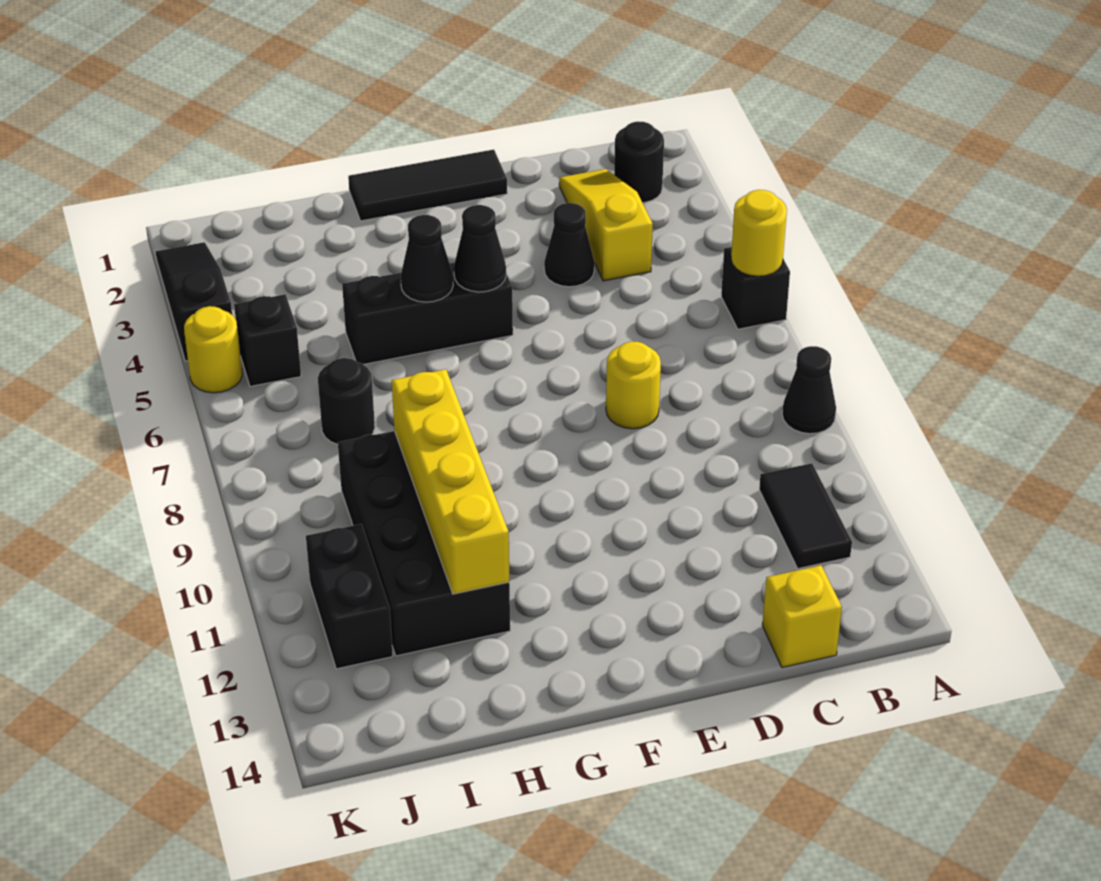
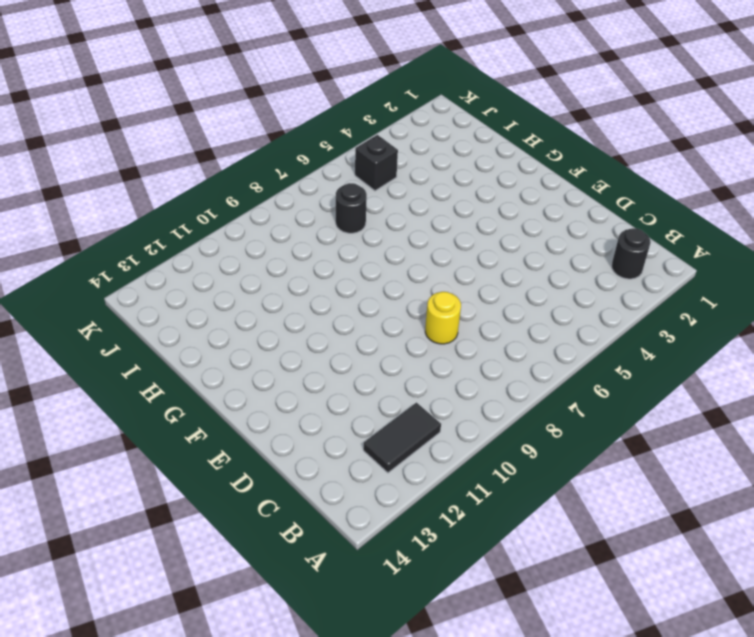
none -> black 1x1 brick [721,247,790,329]
none -> black 1x1 cone [782,346,836,434]
none -> yellow 1x3 slope [559,169,653,281]

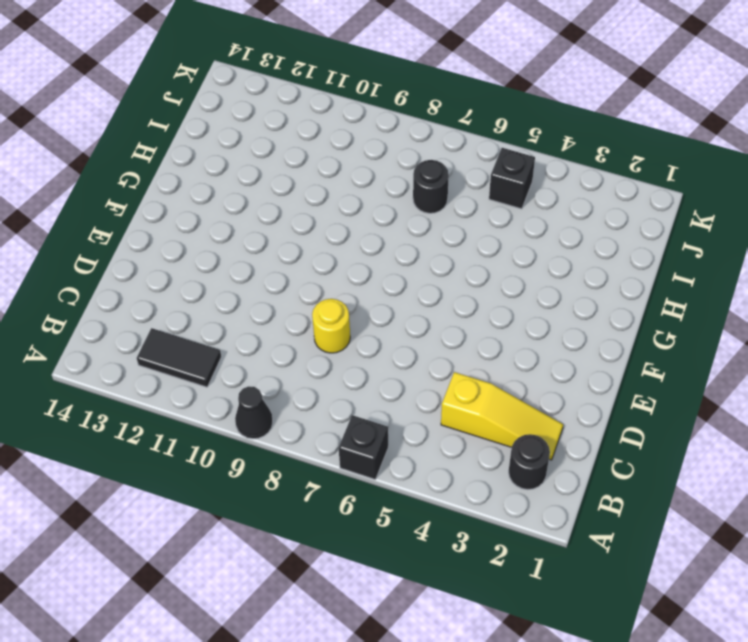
none -> yellow 1x1 brick [762,565,842,667]
none -> black 1x1 cone [544,203,595,287]
none -> black 1x3 tile [348,149,507,221]

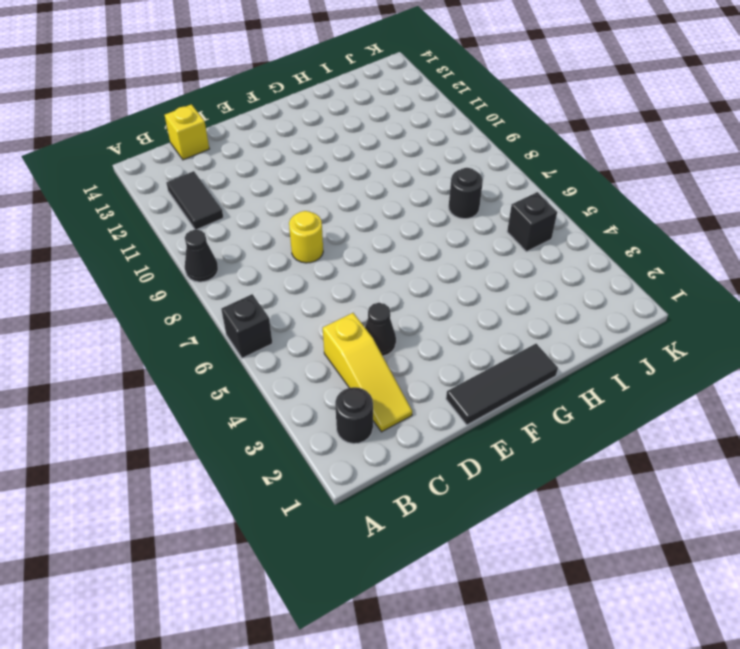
none -> black 1x3 brick [342,263,513,364]
none -> black 2x4 brick [338,431,510,656]
none -> black 1x2 brick [306,524,393,669]

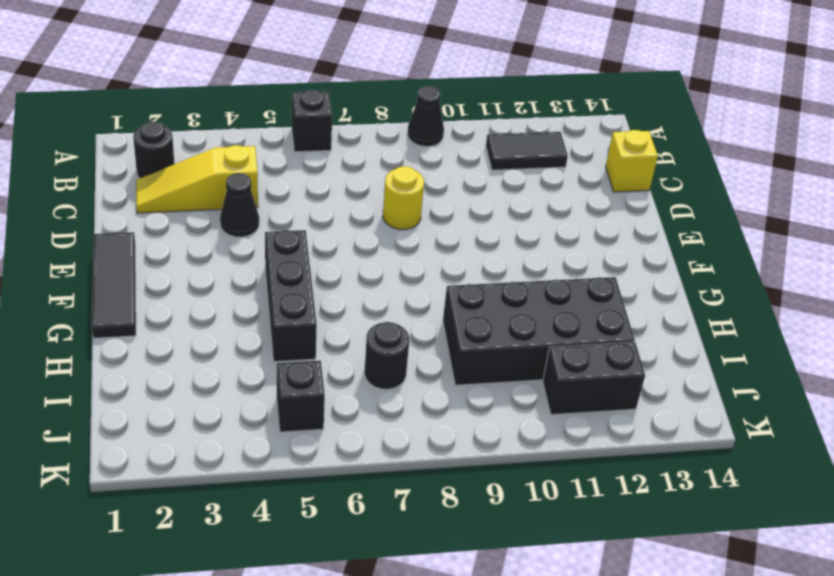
none -> black 1x3 slope [155,242,232,361]
none -> yellow 1x1 round brick [184,306,242,393]
none -> yellow 1x1 round brick [731,190,787,276]

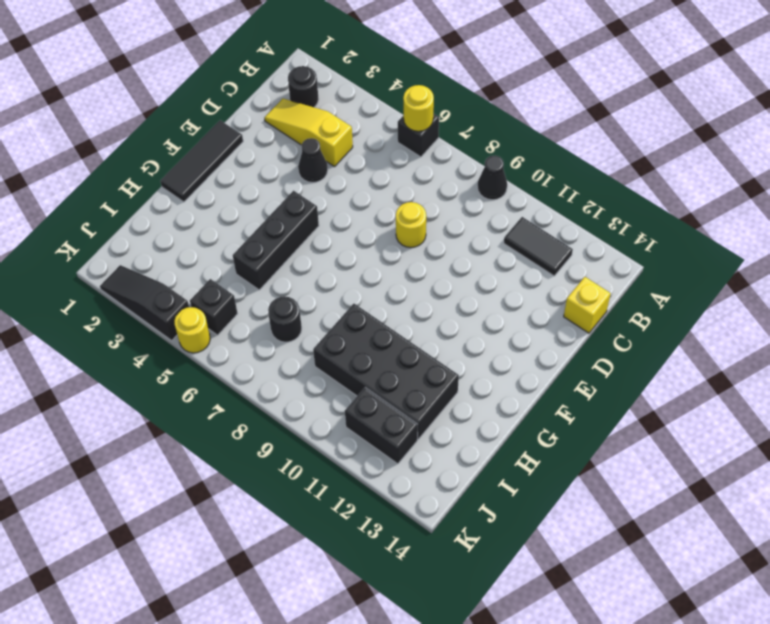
none -> black 1x1 cone [454,205,506,292]
none -> black 1x1 cone [401,215,453,302]
none -> yellow 1x4 brick [392,369,509,594]

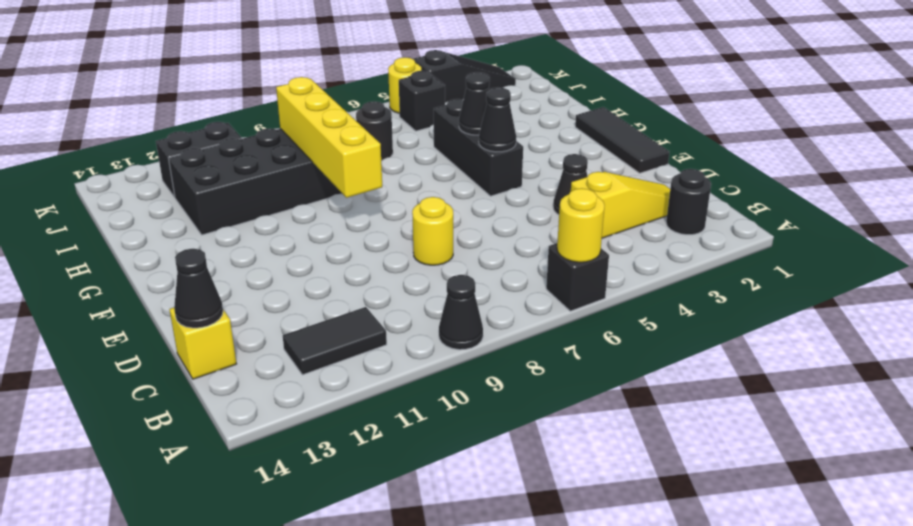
black 1x1 cone [174,249,223,328] -> none
yellow 1x4 brick [276,77,382,198] -> yellow 1x4 brick turned to [392,369,509,594]

